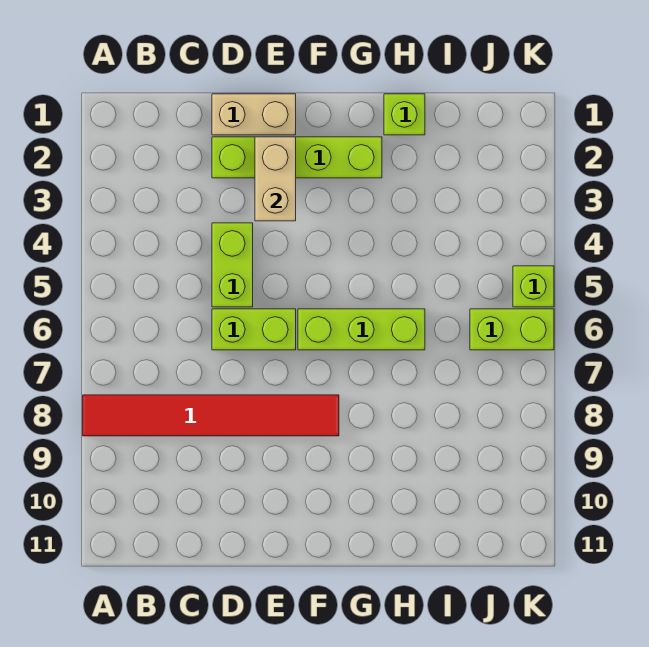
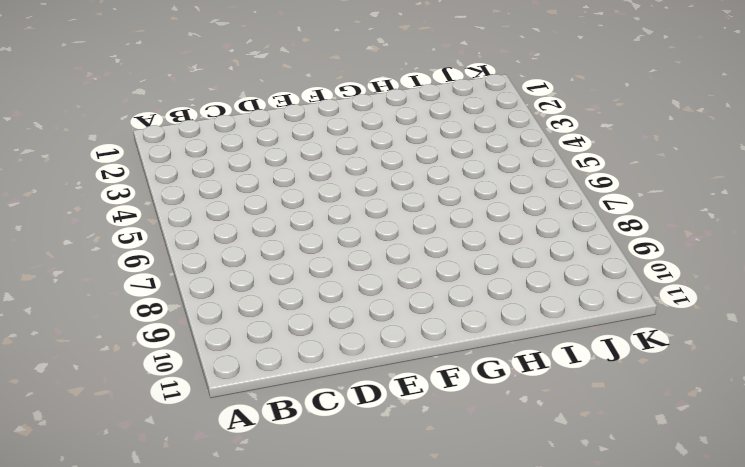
none -> red 1x6 tile [83,395,339,436]
none -> tan 1x2 brick [212,94,296,135]

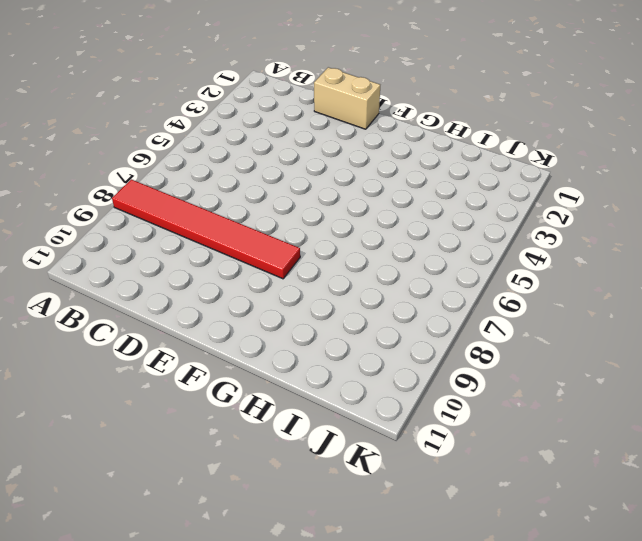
none -> lime 1x4 brick [212,137,382,178]
none -> lime 1x2 brick [212,223,253,307]

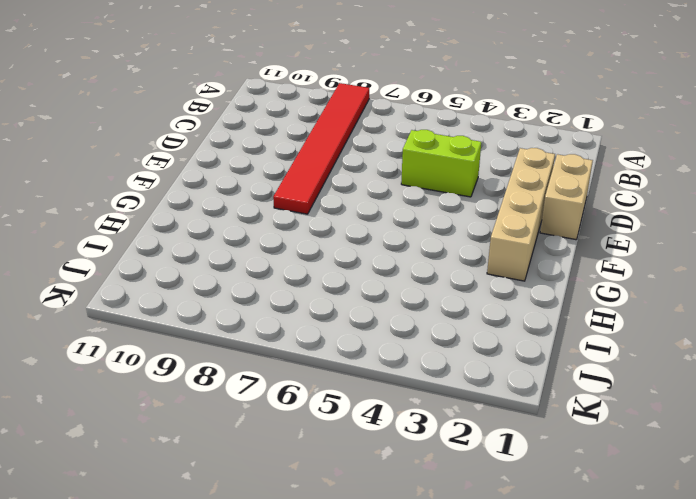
tan 1x4 brick [487,148,555,281] -> lime 1x4 brick [212,137,382,178]
none -> lime 1x2 brick [212,309,296,350]
none -> lime 1x3 brick [298,309,425,350]

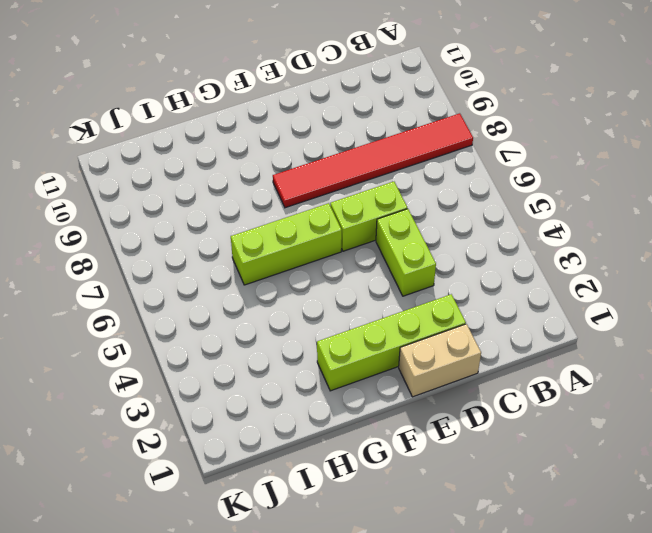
none -> lime 1x1 brick [384,94,425,135]
none -> lime 1x2 brick [470,309,554,350]

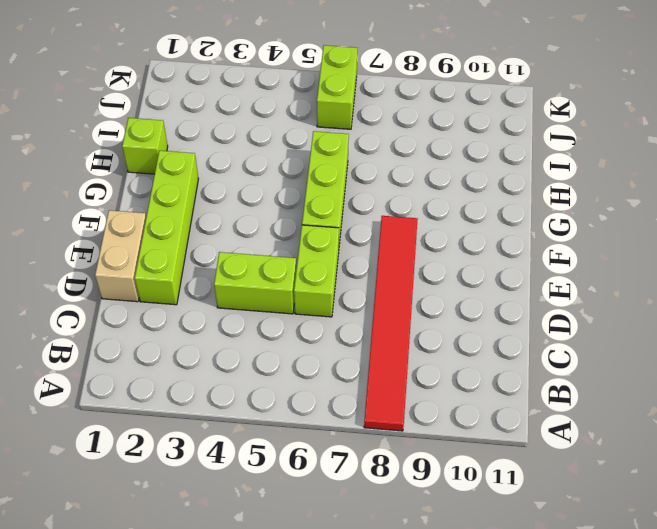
none -> lime 1x1 brick [513,266,554,307]
none -> tan 1x2 brick [255,137,296,221]

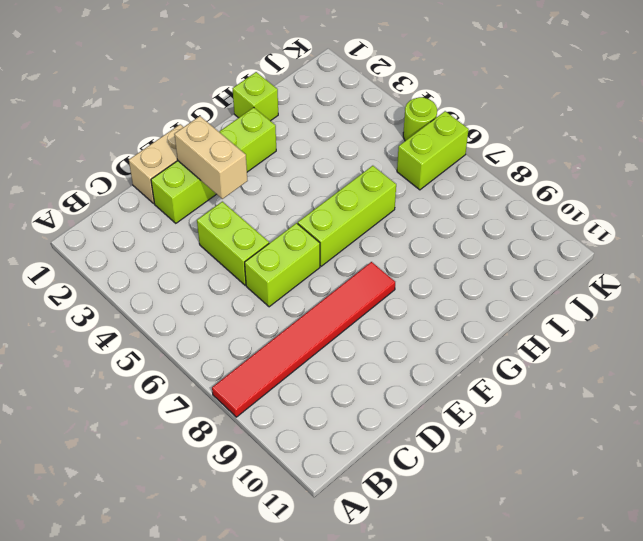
lime 1x1 round brick [403,97,437,141] -> lime 1x1 brick [513,266,554,307]

